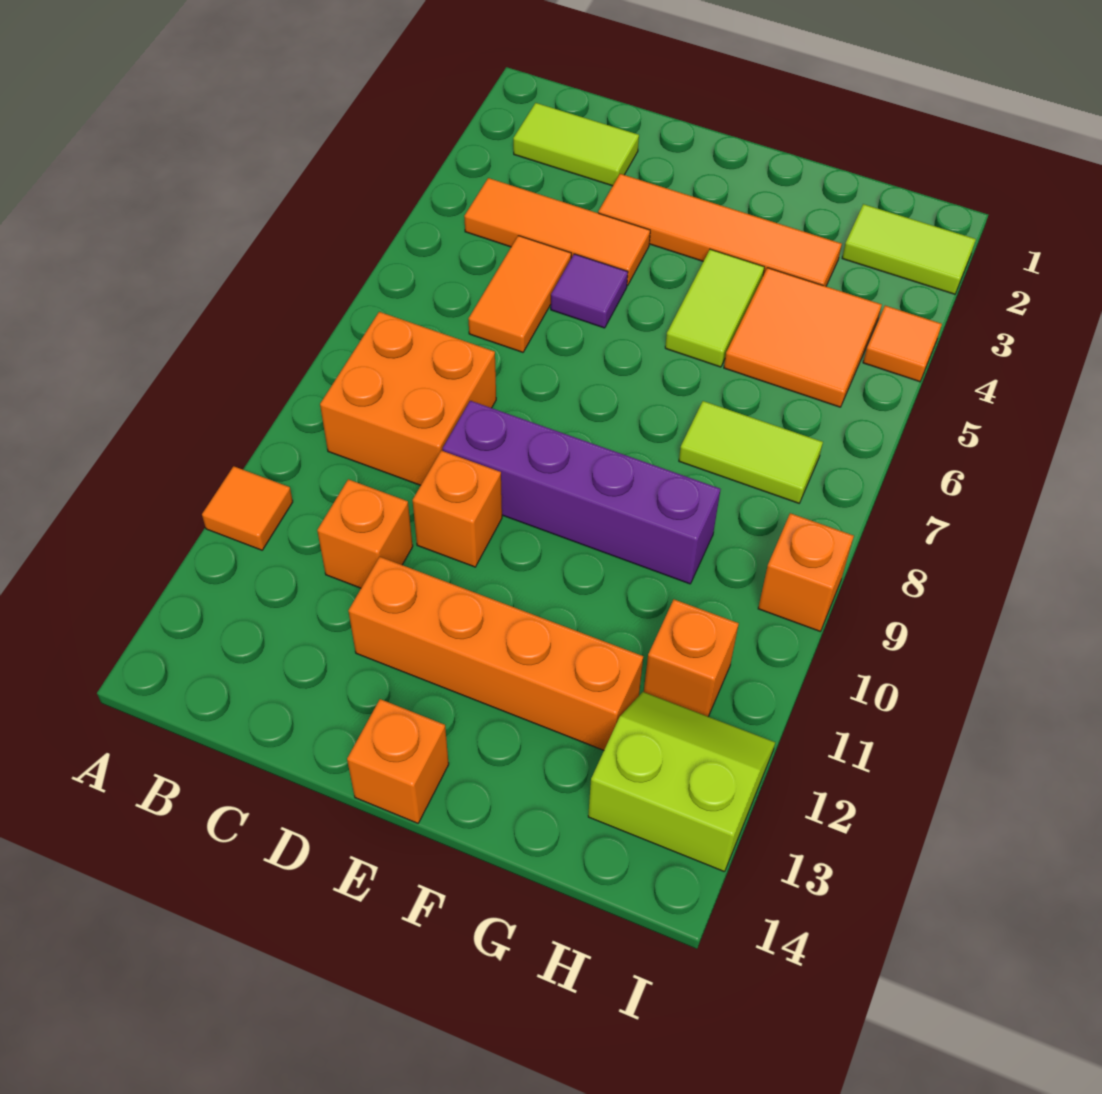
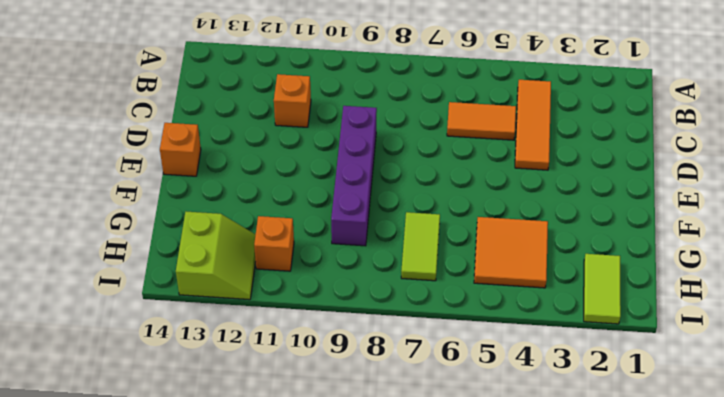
none -> orange 1x1 tile [202,466,293,550]
none -> lime 1x2 tile [513,103,639,186]
none -> orange 2x2 brick [320,312,496,485]

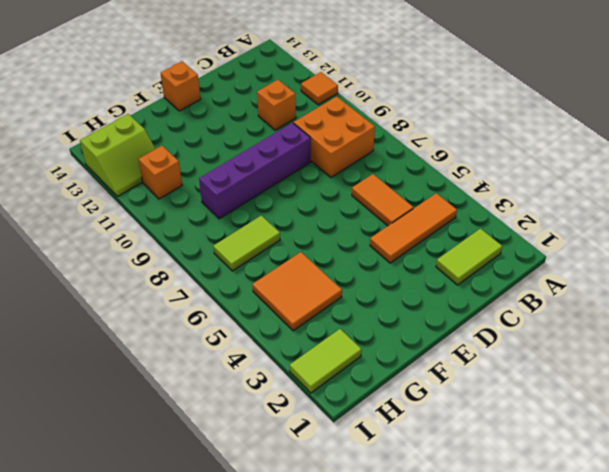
none -> orange 1x4 tile [598,174,842,286]
none -> purple 1x1 tile [551,254,628,328]
none -> orange 1x1 brick [413,451,502,567]

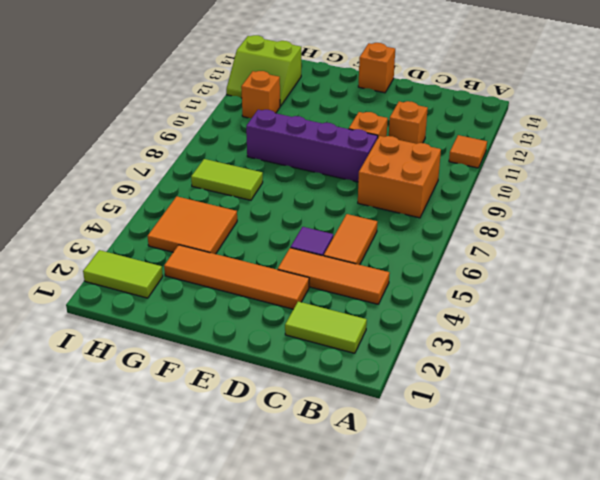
none -> orange 1x4 brick [348,557,643,750]
none -> lime 1x2 tile [665,249,764,367]
none -> orange 1x1 tile [863,306,942,382]

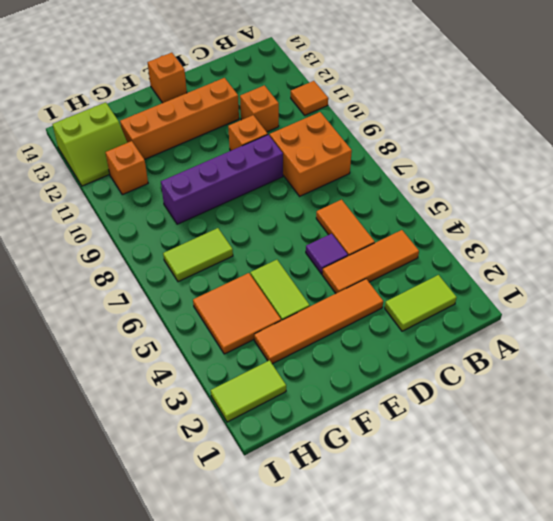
none -> orange 1x1 tile [863,306,942,382]
none -> orange 1x1 brick [758,513,854,631]

